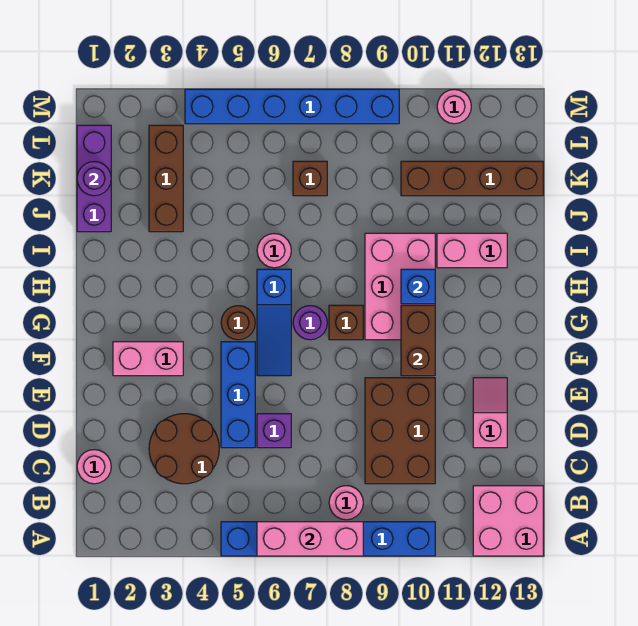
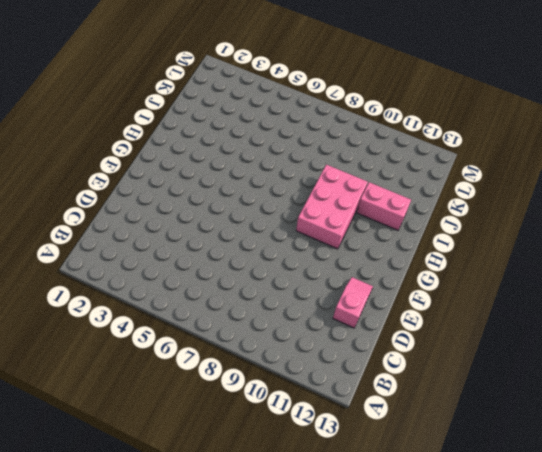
none -> blue 1x6 brick [221,522,435,556]
none -> pink 2x2 brick [473,486,543,556]
none -> pink 1x1 round brick [329,486,363,520]

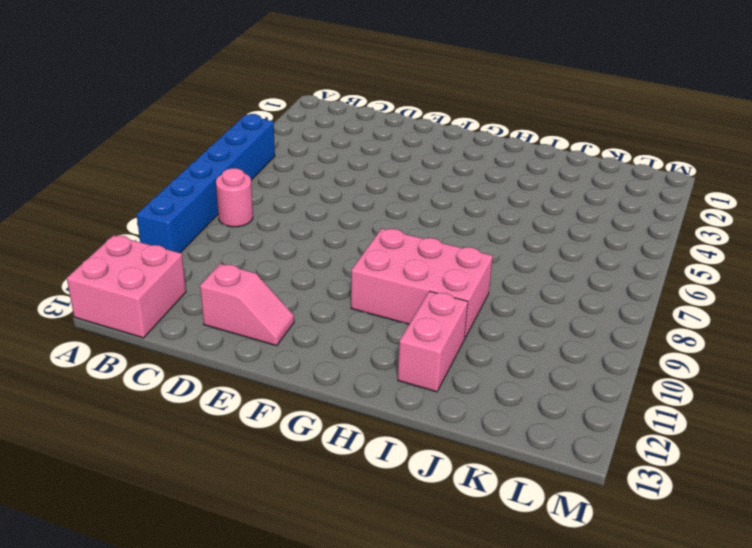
none -> pink 1x1 round brick [77,450,111,484]
none -> brown 2x2 round brick [149,414,219,484]
none -> brown 2x3 brick [365,378,435,484]

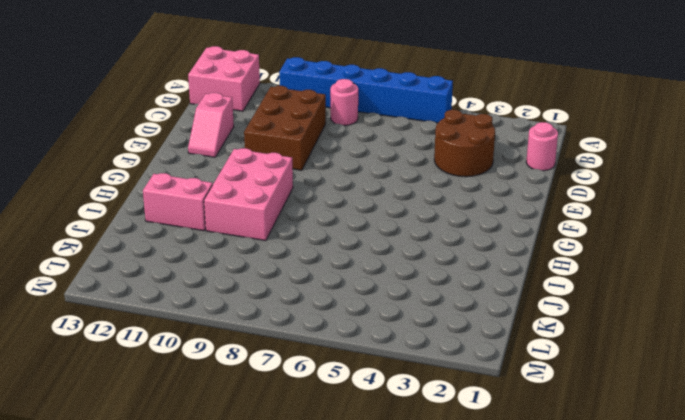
none -> blue 1x3 brick [221,342,255,448]
none -> purple 1x1 brick [257,414,291,448]
none -> pink 1x2 brick [113,342,183,376]

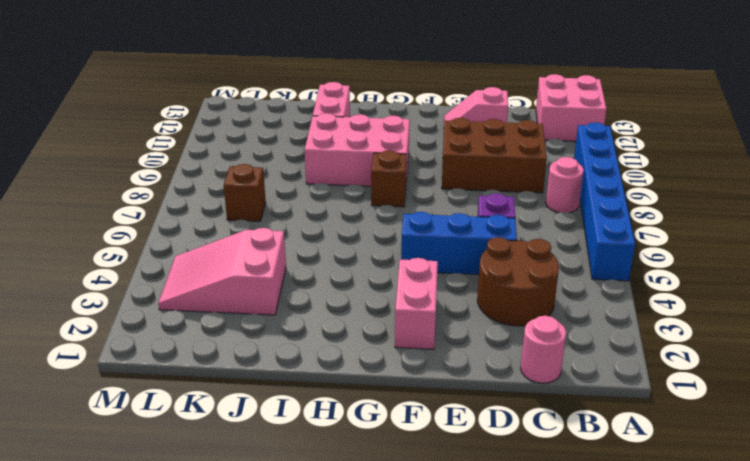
pink 2x3 slope [158,228,286,315] -> brown 1x3 brick [149,125,183,232]
none -> blue 1x3 slope [257,269,291,376]
none -> brown 1x1 round brick [221,306,255,340]
none -> purple 1x1 round brick [293,306,327,340]

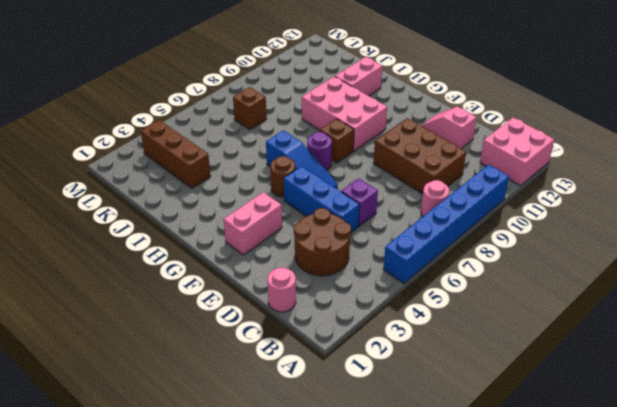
none -> pink 1x1 round brick [257,234,291,268]
none -> purple 1x3 brick [77,125,111,232]
none -> brown 1x4 brick [401,161,543,196]

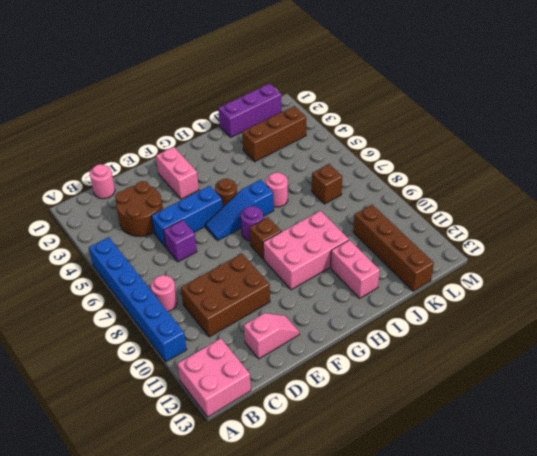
none -> blue 1x6 brick [185,89,399,124]
none -> pink 1x1 round brick [437,89,471,124]
none -> pink 1x3 brick [257,522,363,556]

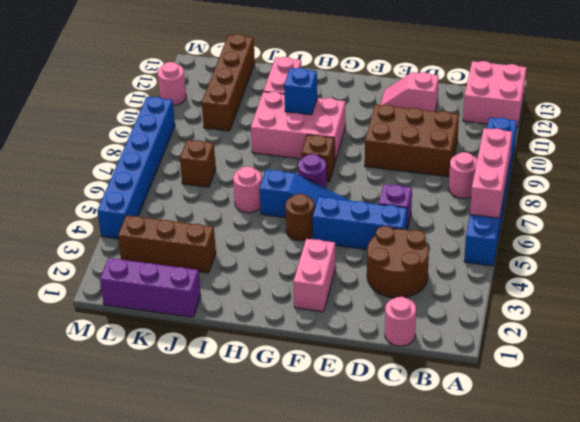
none -> brown 1x2 brick [401,305,435,376]
none -> purple 1x1 round brick [77,162,111,196]

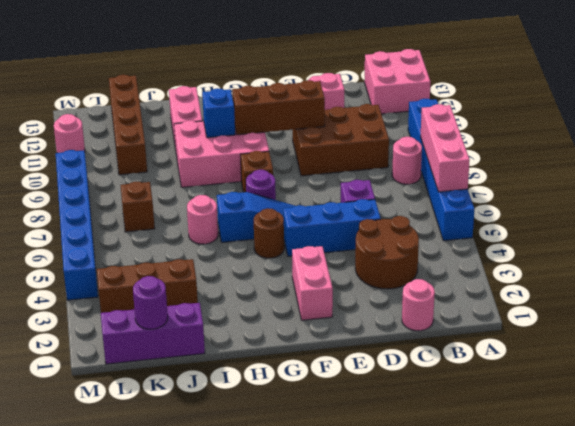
brown 1x3 brick [232,80,325,135] -> brown 1x2 brick [401,305,435,376]

